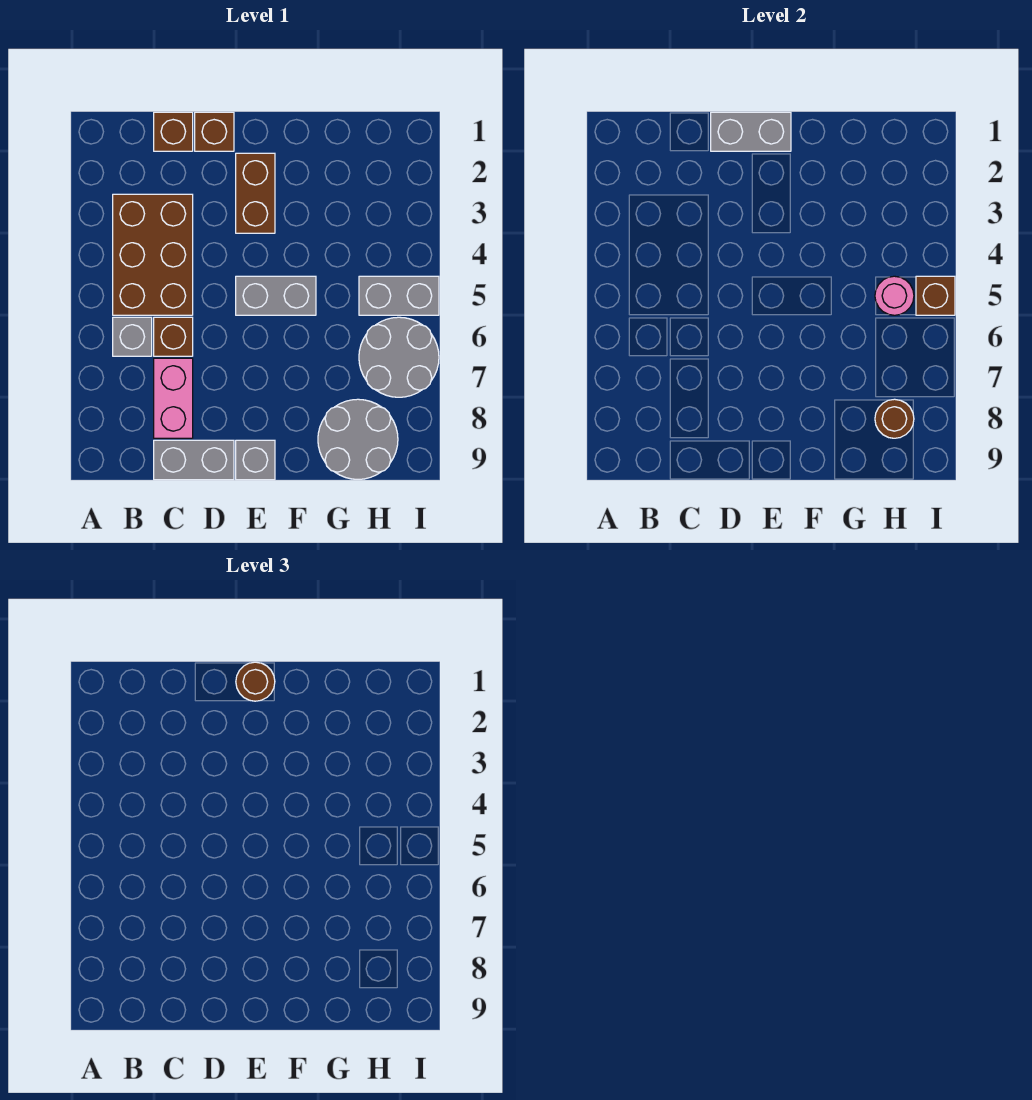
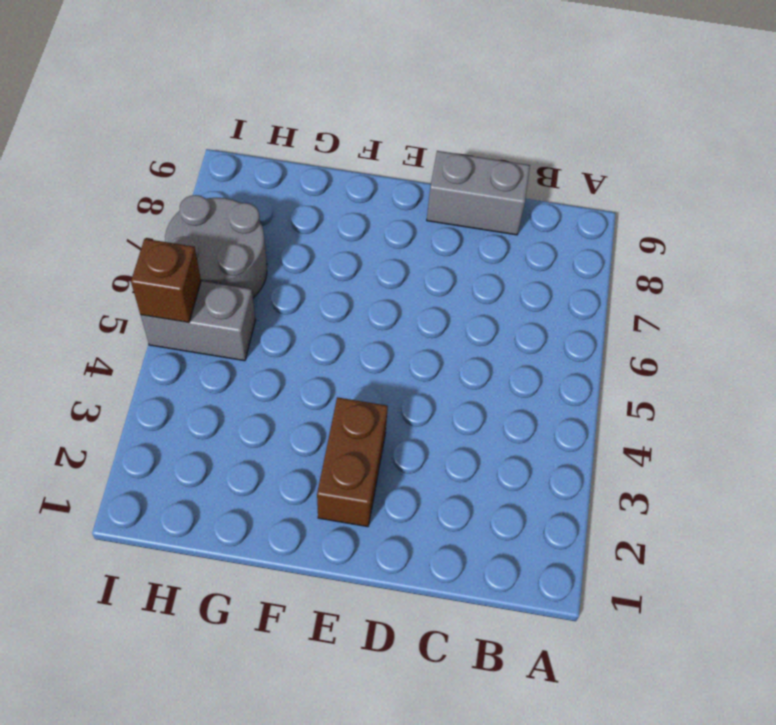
none -> brown 2x3 brick [113,194,193,315]
none -> grey 1x1 brick [113,317,152,356]
none -> brown 1x1 brick [154,112,193,151]

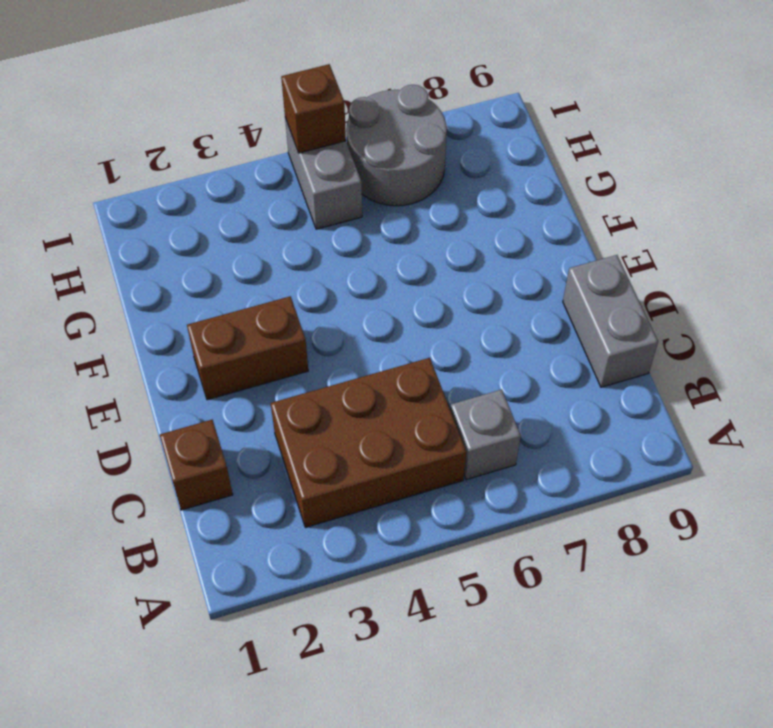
none -> brown 1x1 brick [154,317,193,356]
none -> pink 1x2 brick [154,358,193,438]
none -> brown 1x1 brick [195,112,234,151]

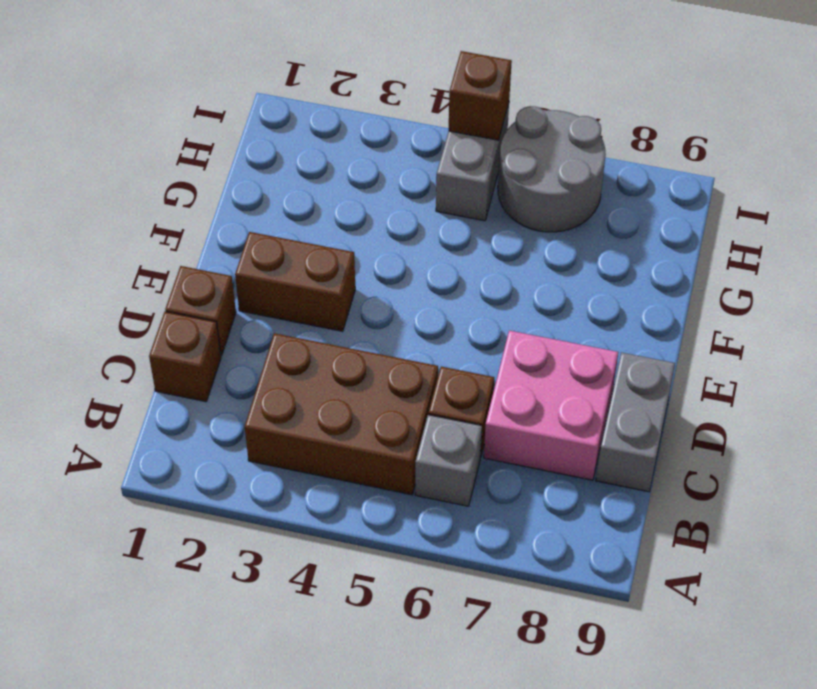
pink 2x2 brick [484,331,618,480] -> pink 1x2 brick [154,358,193,438]
none -> grey 1x2 brick [236,276,316,315]
none -> grey 1x1 brick [236,440,275,480]
none -> grey 2x2 round brick [318,399,398,479]

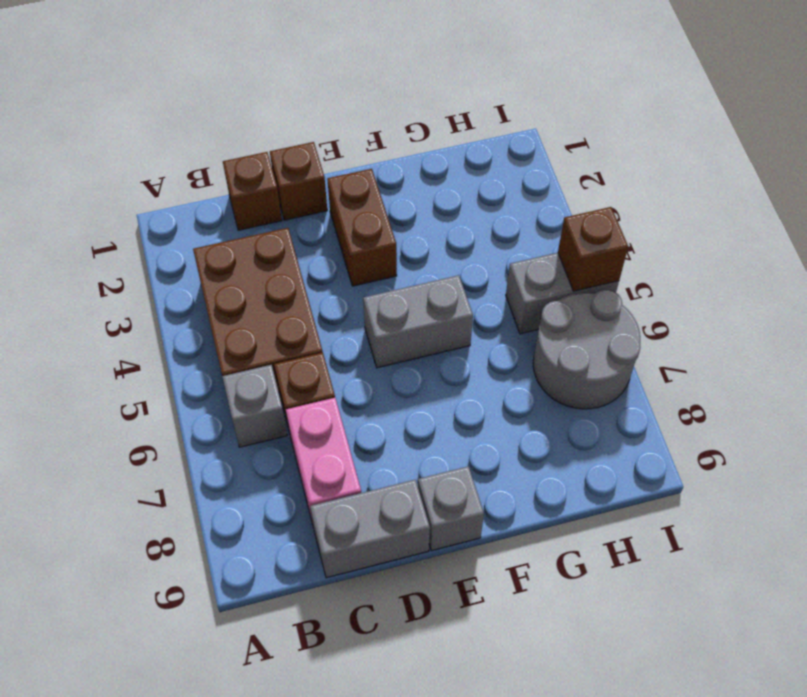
none -> grey 2x2 round brick [318,399,398,479]
none -> grey 1x2 brick [711,112,791,151]
none -> pink 1x1 round brick [875,276,914,315]

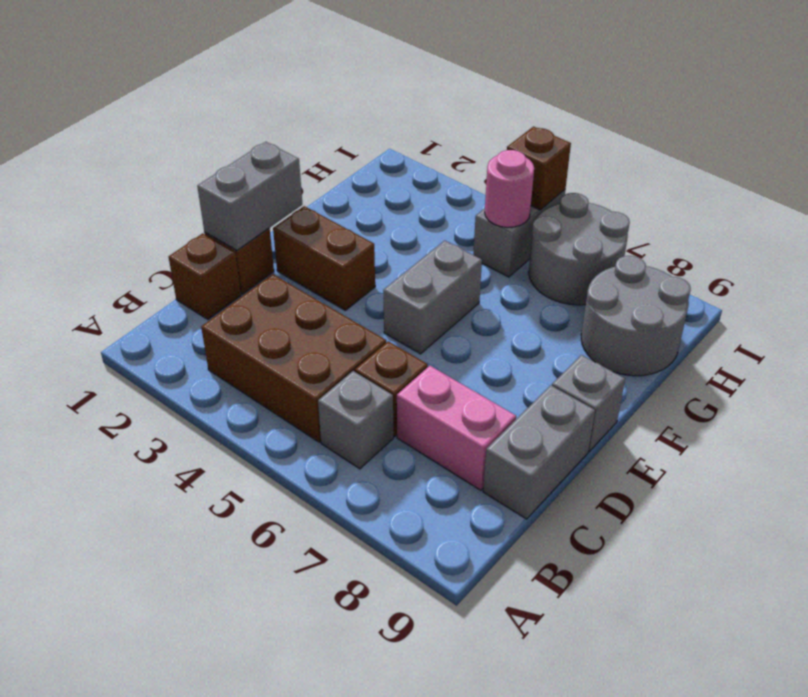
none -> brown 1x1 round brick [875,399,914,438]
none -> brown 1x1 round brick [236,662,275,701]

